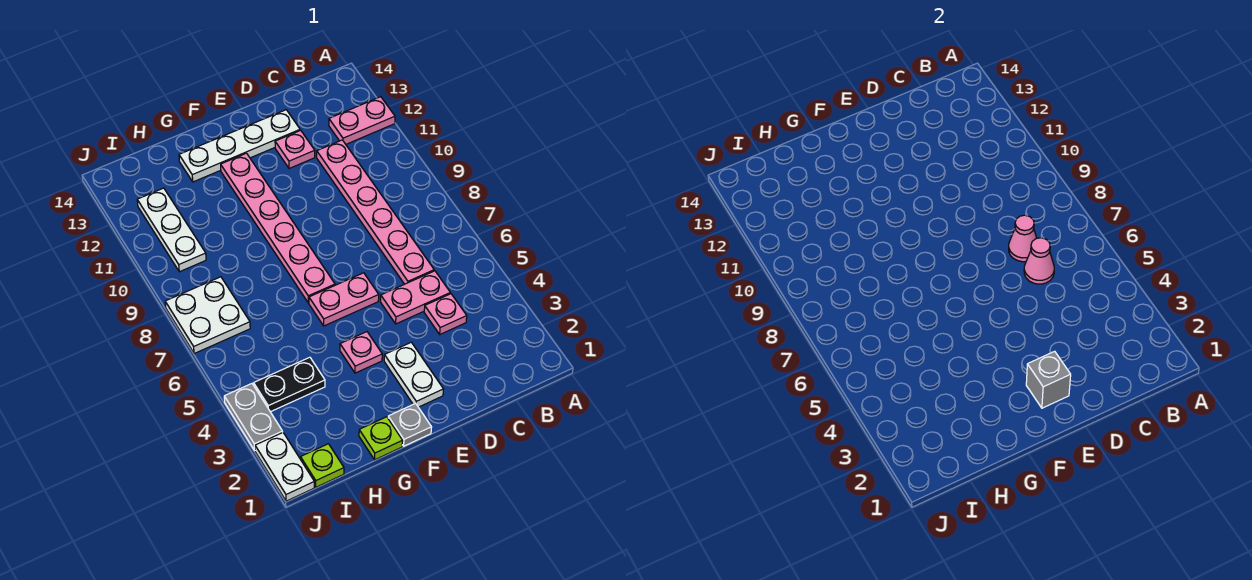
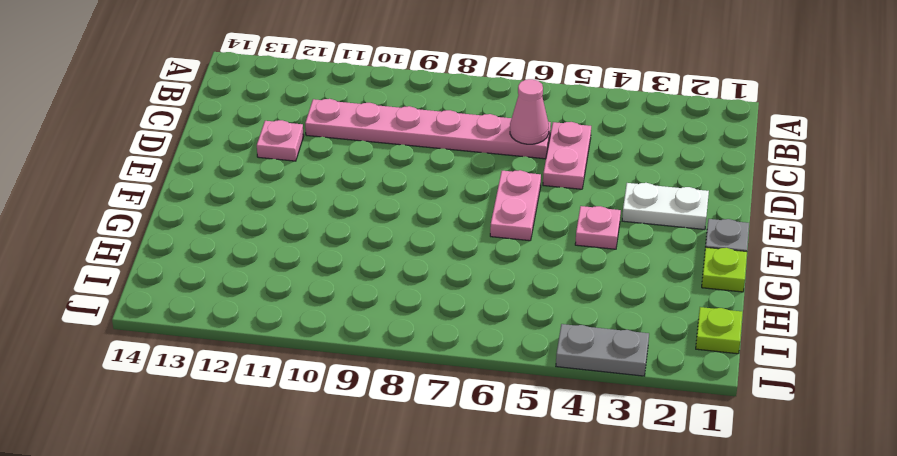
none -> pink 1x2 plate [329,97,395,144]
none -> pink 1x1 plate [424,294,467,334]
none -> white 1x4 plate [179,110,300,182]

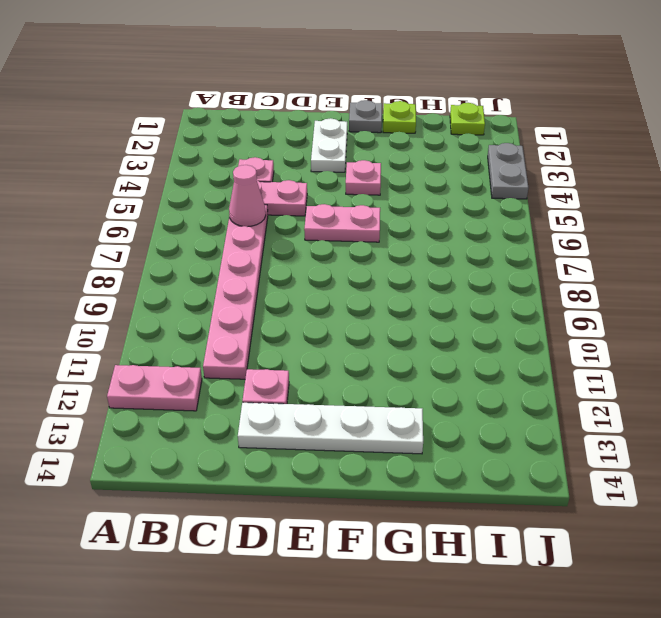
none -> pink 1x6 plate [221,153,335,303]
none -> black 1x2 plate [254,357,325,412]
none -> white 2x2 plate [165,277,250,354]

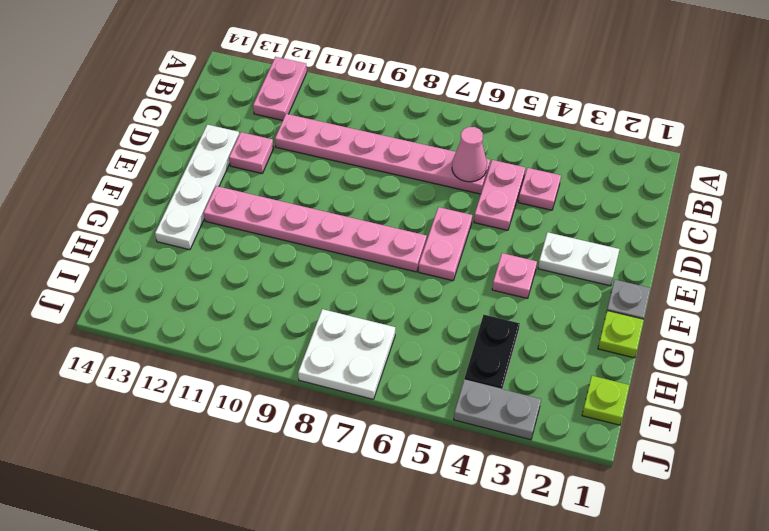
none -> white 1x3 plate [137,188,206,272]
none -> white 1x2 plate [255,433,314,501]
none -> pink 1x1 cone [1009,215,1037,262]

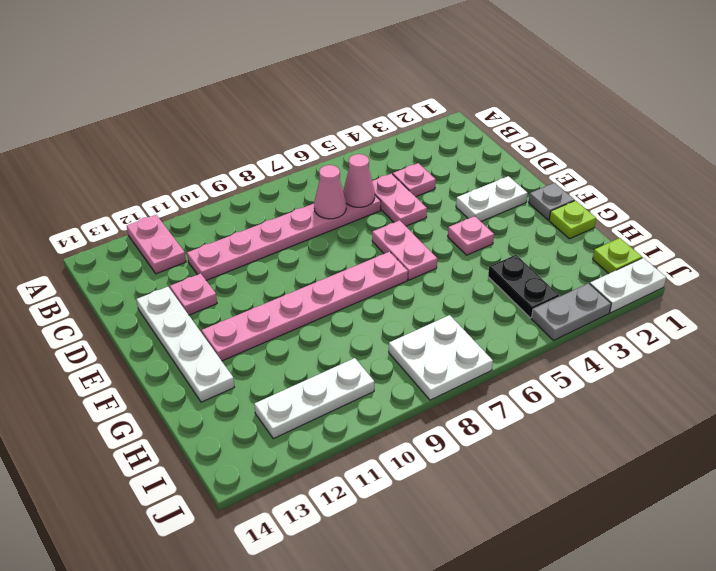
none -> grey 1x1 brick [1026,351,1071,408]

